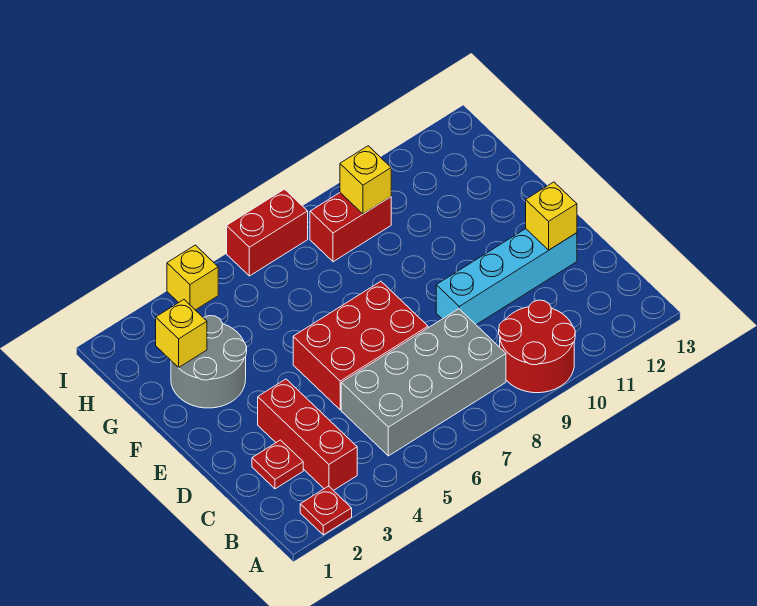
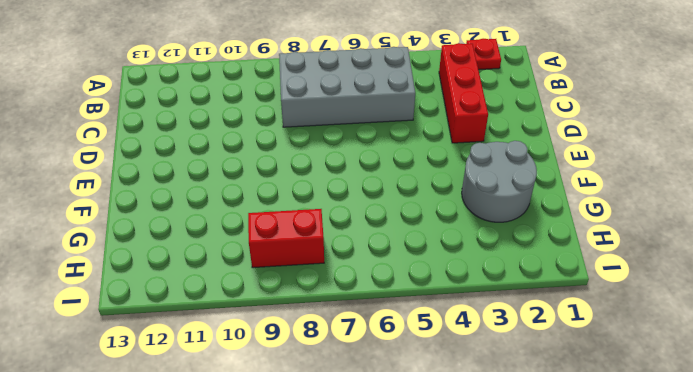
none -> red 2x2 round brick [499,300,575,393]
none -> red 1x1 plate [252,440,303,489]
none -> red 2x3 brick [293,281,428,410]

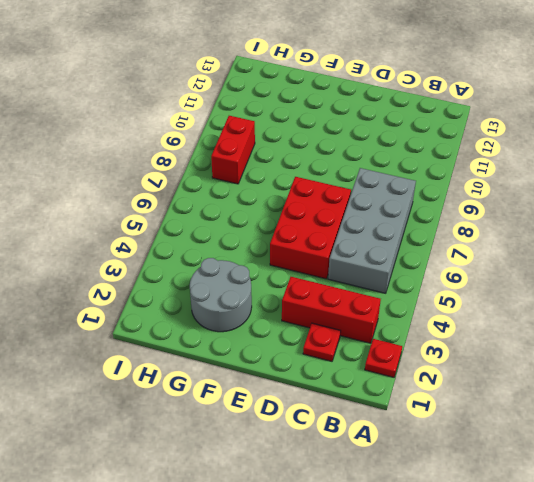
none -> red 2x2 round brick [499,300,575,393]
none -> cyan 1x4 brick [436,229,577,325]
none -> yellow 1x1 brick [167,245,218,310]

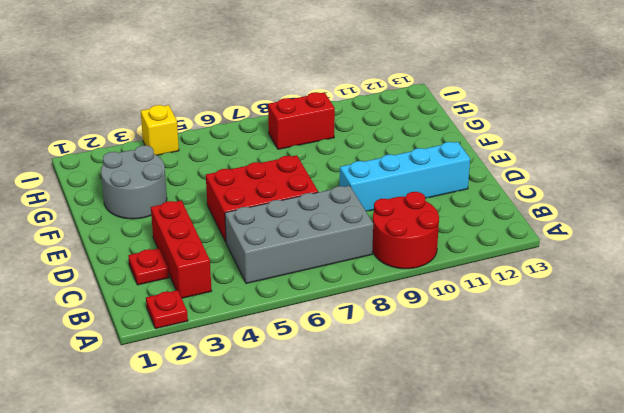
none -> red 1x2 brick [227,189,308,276]
none -> yellow 1x1 brick [526,182,577,250]
none -> yellow 1x1 brick [156,300,207,368]

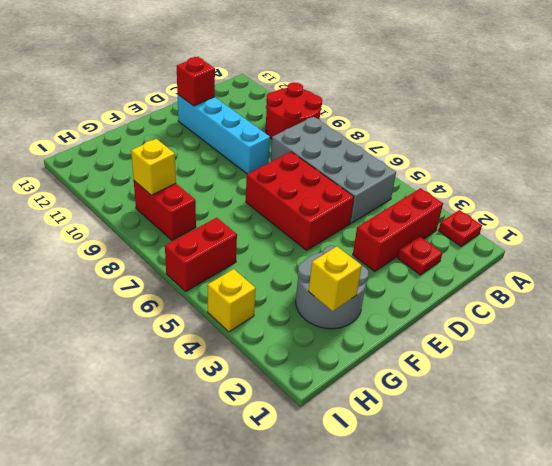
red 1x1 brick [177,57,215,106] -> yellow 1x1 brick [526,182,577,250]
red 1x2 brick [165,218,237,291] -> red 1x2 brick turned to [227,189,308,276]

